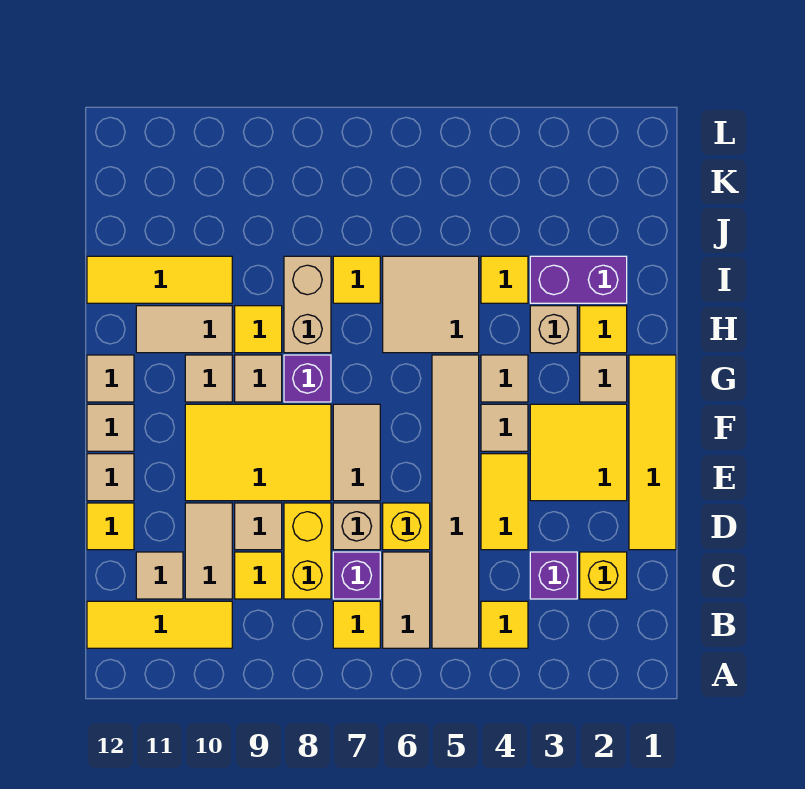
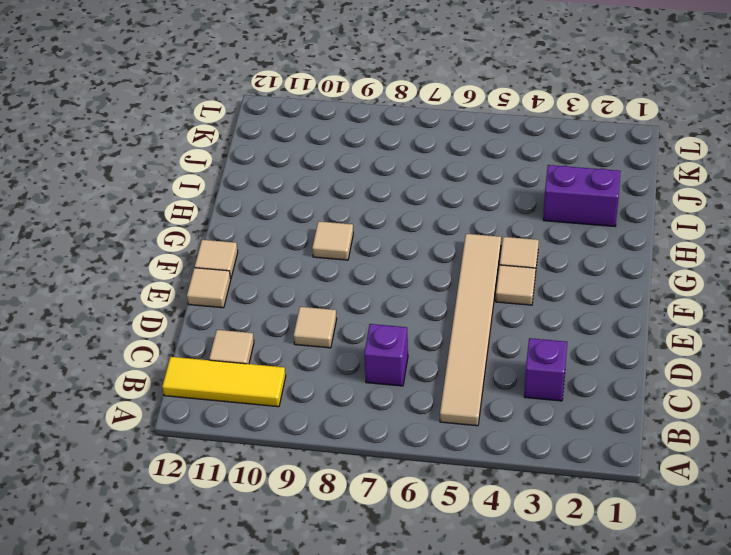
none -> yellow 1x1 tile [481,601,528,648]
none -> tan 1x2 tile [383,552,430,648]
none -> yellow 1x1 tile [333,601,380,648]
none -> yellow 1x1 brick [580,552,627,599]

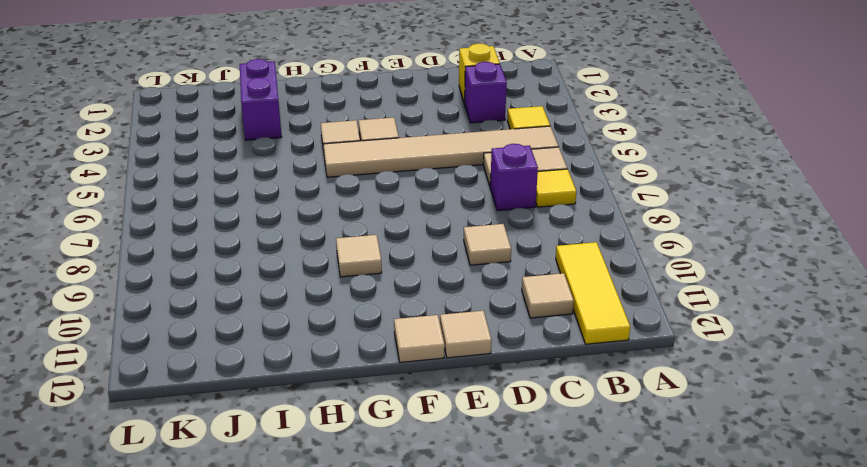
none -> yellow 1x2 brick [284,503,331,599]
none -> yellow 1x1 tile [235,552,282,599]
none -> tan 1x2 tile [185,503,232,599]
none -> yellow 1x4 tile [629,355,676,550]

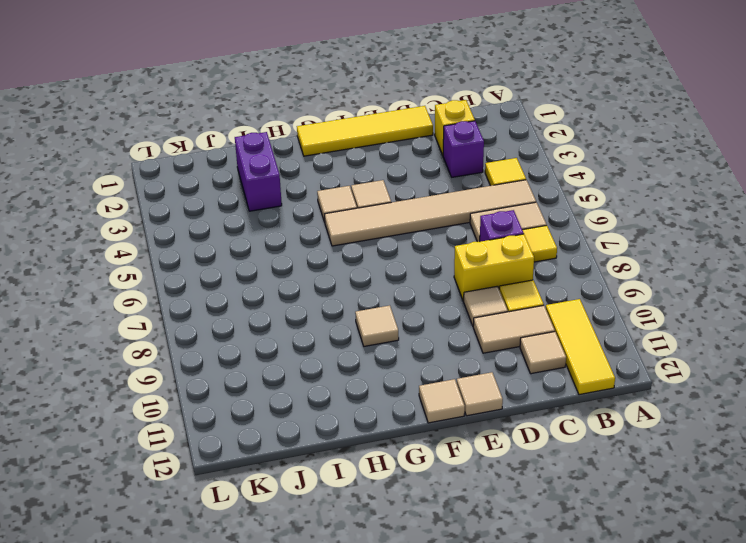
none -> yellow 1x2 tile [481,454,528,550]
none -> yellow 1x1 brick [383,503,430,550]
none -> tan 1x1 brick [333,503,380,550]
none -> yellow 1x1 tile [87,503,134,550]

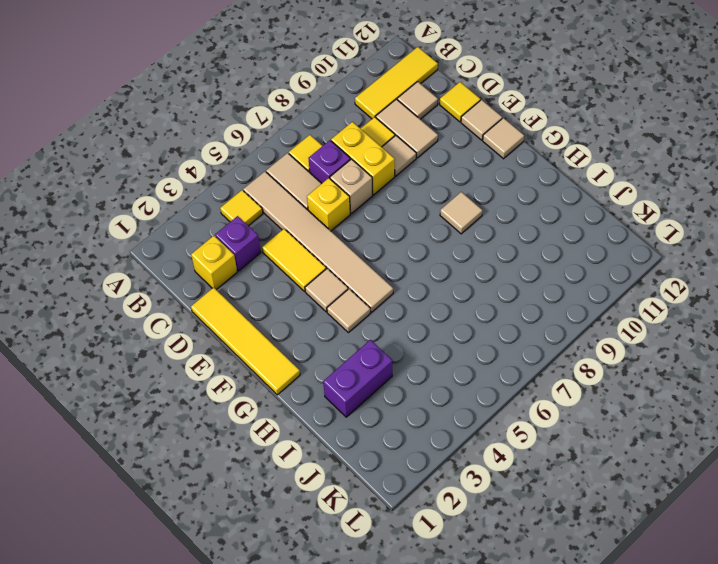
none -> yellow 2x2 tile [530,404,627,501]
none -> tan 1x2 tile [333,404,380,501]
none -> yellow 2x3 tile [185,404,331,501]
none -> tan 1x1 tile [580,355,627,402]

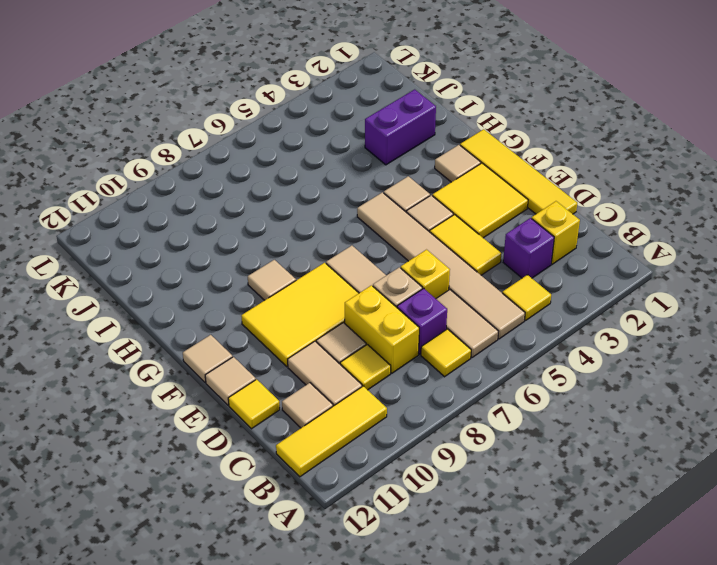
none -> purple 1x1 brick [284,355,331,402]
none -> tan 1x1 tile [185,355,232,402]
none -> tan 1x1 tile [87,355,134,402]
none -> yellow 1x1 tile [580,306,627,353]

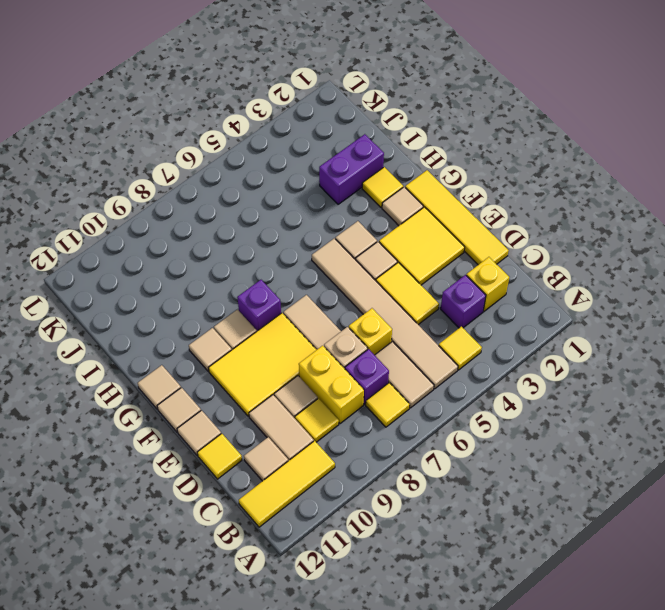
none -> tan 1x1 brick [530,306,577,353]
none -> tan 2x2 tile [383,256,479,353]
none -> tan 1x2 brick [284,256,331,353]
none -> yellow 1x1 tile [235,306,282,353]

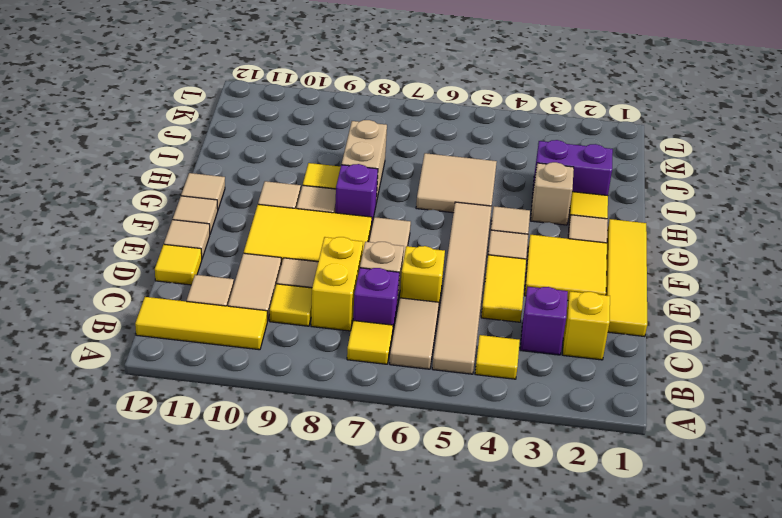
none -> tan 1x2 tile [136,306,232,353]
none -> yellow 1x1 tile [481,256,528,303]
none -> yellow 1x1 tile [333,256,380,303]
none -> yellow 1x3 tile [87,256,232,303]

